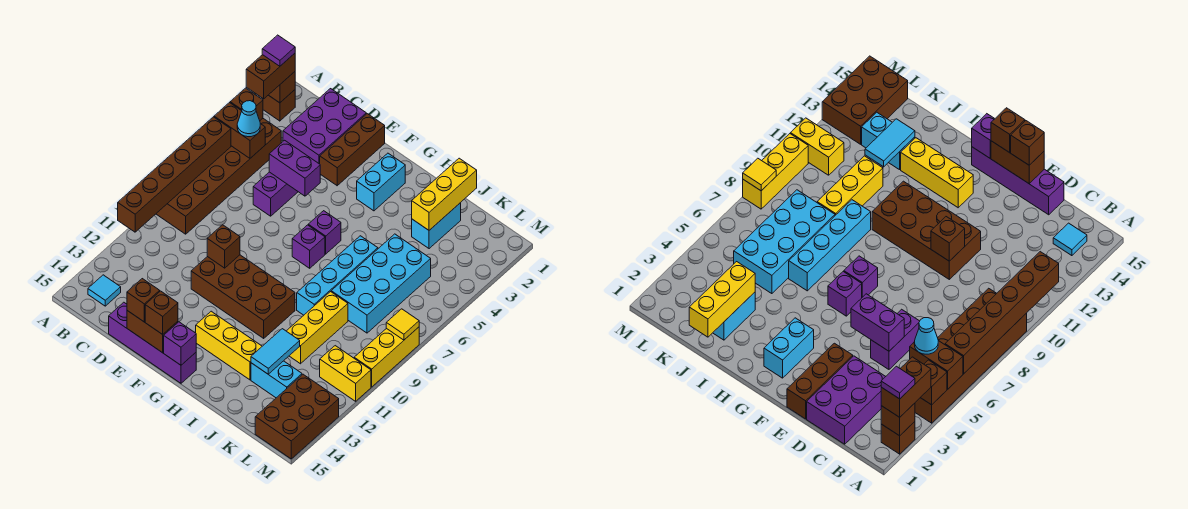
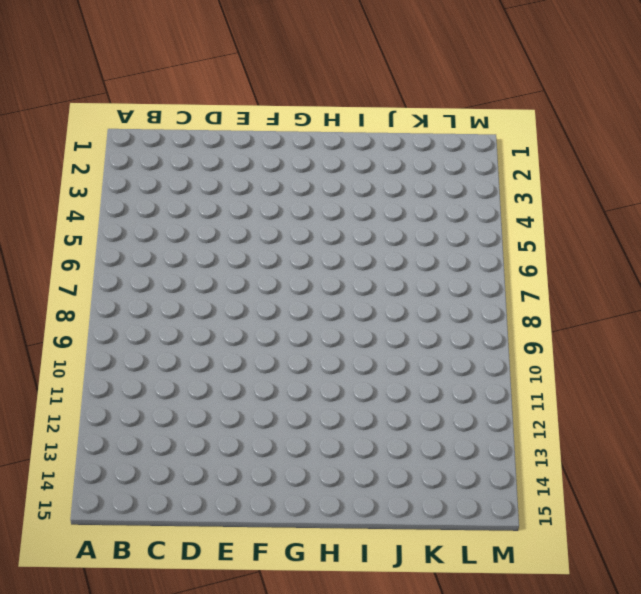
none -> brown 1x1 brick [262,90,295,121]
none -> brown 2x6 brick [156,119,281,234]
none -> cyan 1x1 tile [88,275,121,306]
none -> purple 2x3 brick [283,89,366,164]

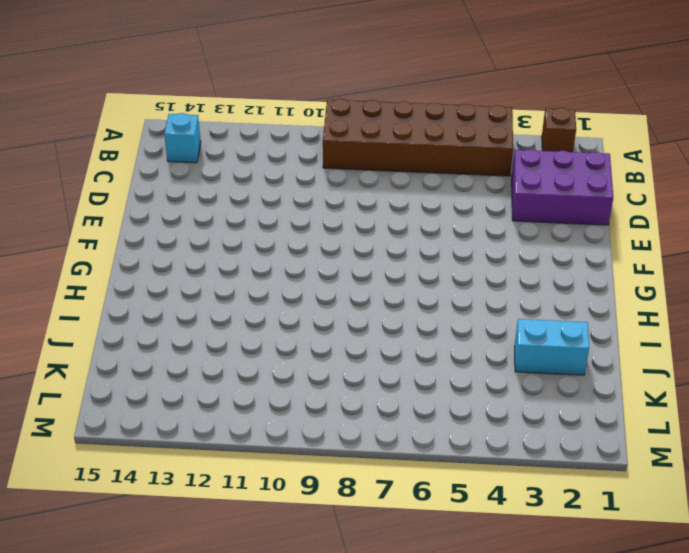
cyan 1x1 brick [164,113,201,163] -> cyan 1x1 tile [88,275,121,306]
none -> purple 1x2 brick [253,172,298,216]
none -> purple 1x4 brick [109,302,196,383]
none -> brown 1x3 brick [320,114,385,186]
none -> brown 2x4 brick [191,255,295,338]

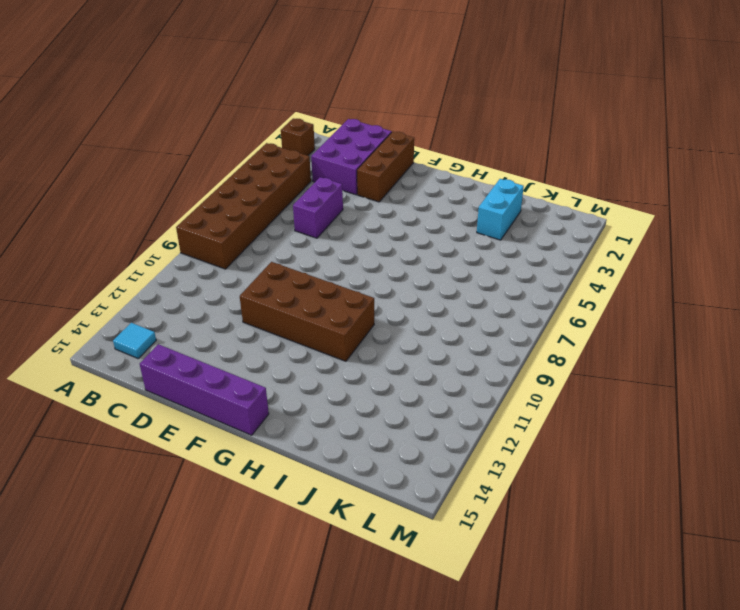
none -> cyan 1x2 brick [357,153,405,211]
none -> purple 1x1 brick [308,211,341,254]
none -> purple 1x1 brick [292,225,325,268]
none -> yellow 1x3 brick [196,311,262,380]

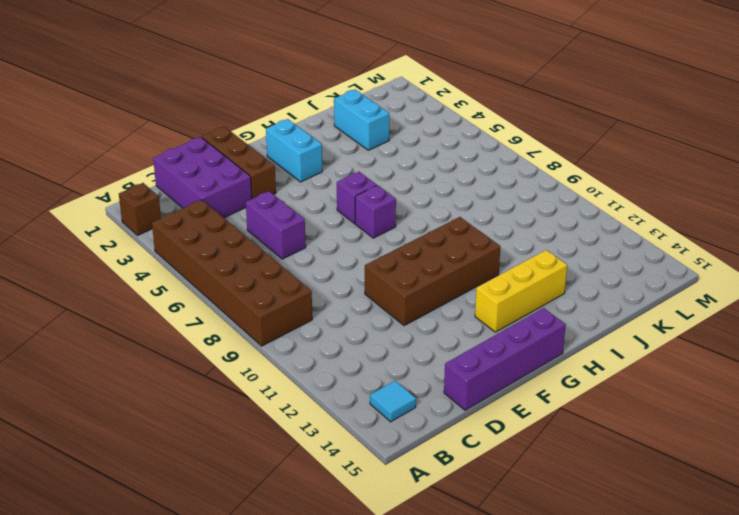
none -> cyan 1x4 brick [297,236,378,315]
none -> cyan 2x4 brick [331,234,431,333]
none -> yellow 1x3 brick [287,292,348,364]
none -> cyan 1x2 brick [251,361,302,398]

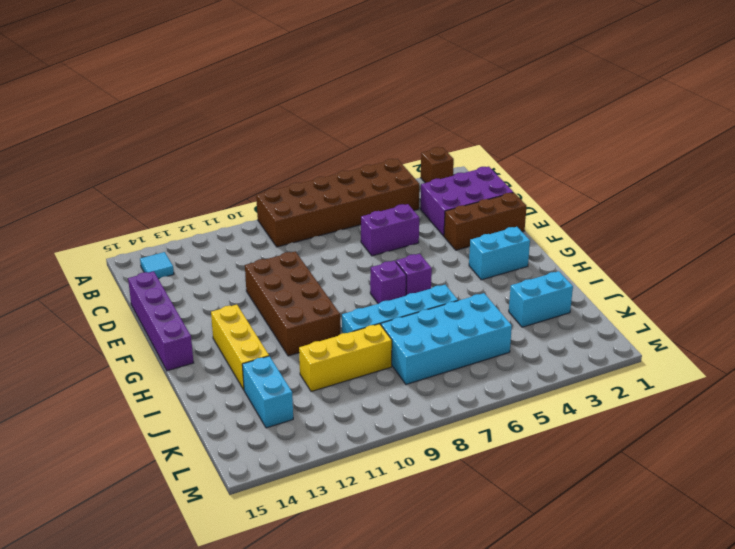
none -> yellow 1x2 brick [320,346,371,401]
none -> brown 2x3 brick [255,374,339,459]
none -> yellow 1x3 brick [354,327,419,387]
none -> brown 1x1 brick [269,72,295,103]

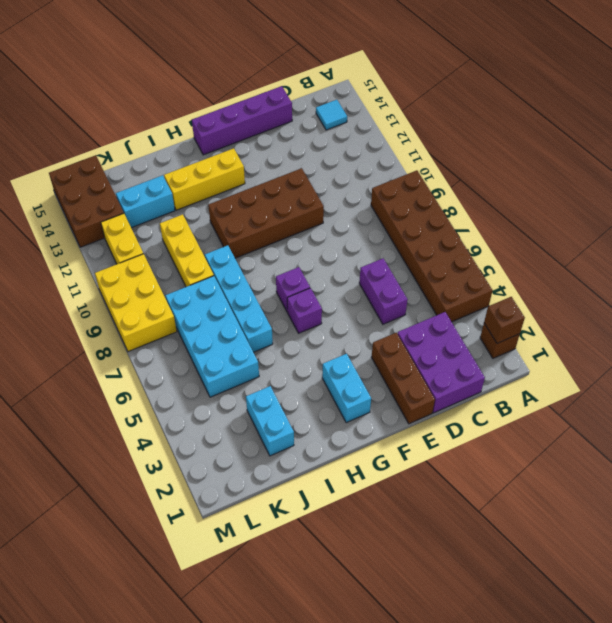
yellow 2x3 brick [95,254,177,352] -> yellow 1x3 brick [354,327,419,387]
yellow 1x2 brick [101,214,143,264] -> yellow 1x2 brick turned to [320,346,371,401]
none -> brown 1x1 brick [230,88,263,120]
none -> brown 1x2 brick [214,103,265,158]
none -> brown 1x6 brick [118,117,231,232]
none -> purple 1x2 brick [269,140,320,196]

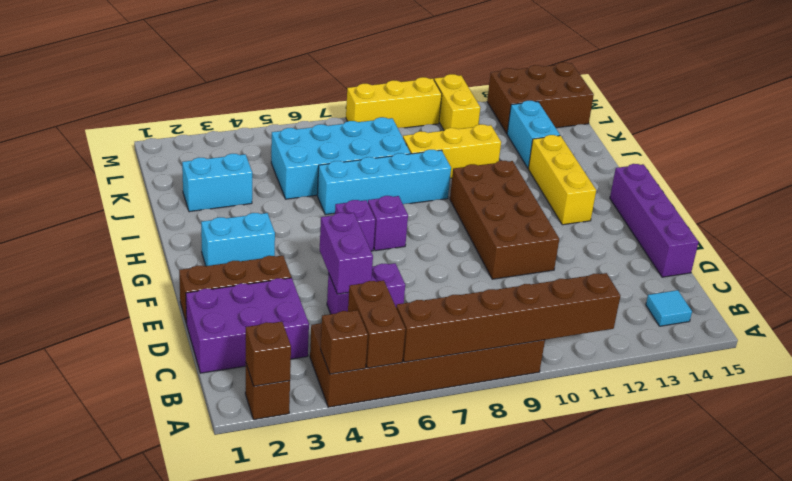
none -> brown 1x1 brick [207,225,240,268]
none -> brown 1x2 brick [127,311,178,353]
none -> purple 1x1 brick [164,322,196,365]
none -> yellow 1x3 brick [412,158,477,230]

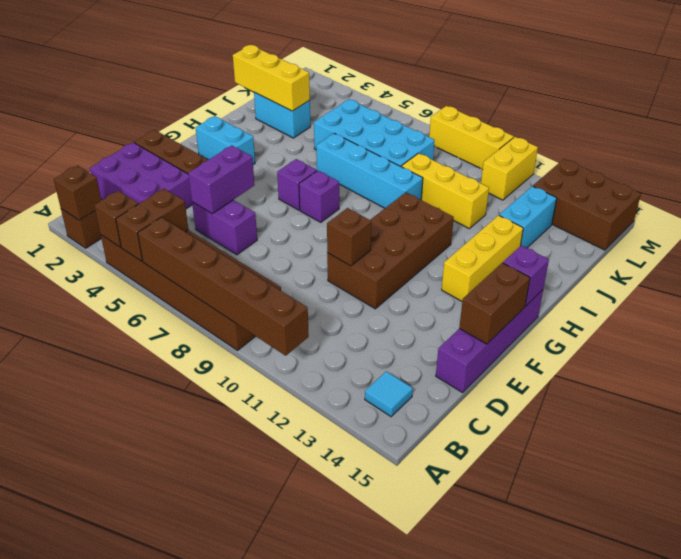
none -> cyan 1x2 tile [251,329,300,374]
none -> yellow 1x1 tile [386,309,419,340]
none -> brown 1x2 brick [246,53,295,99]
none -> cyan 1x1 cone [237,101,260,137]

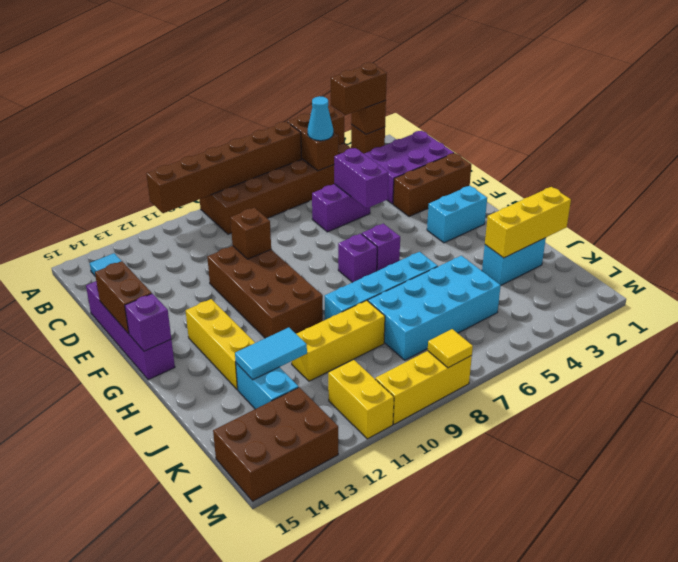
none -> brown 1x1 brick [127,279,160,322]
none -> brown 1x1 brick [145,291,178,334]
none -> purple 1x1 tile [262,35,295,66]

